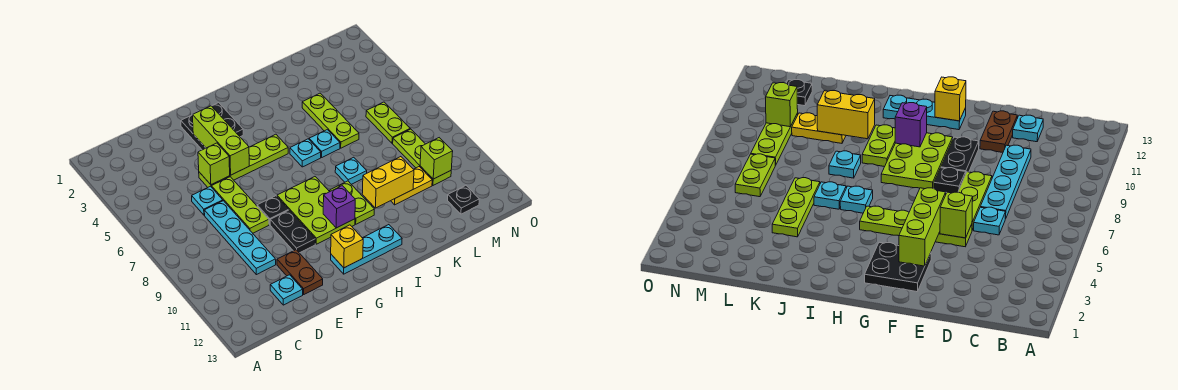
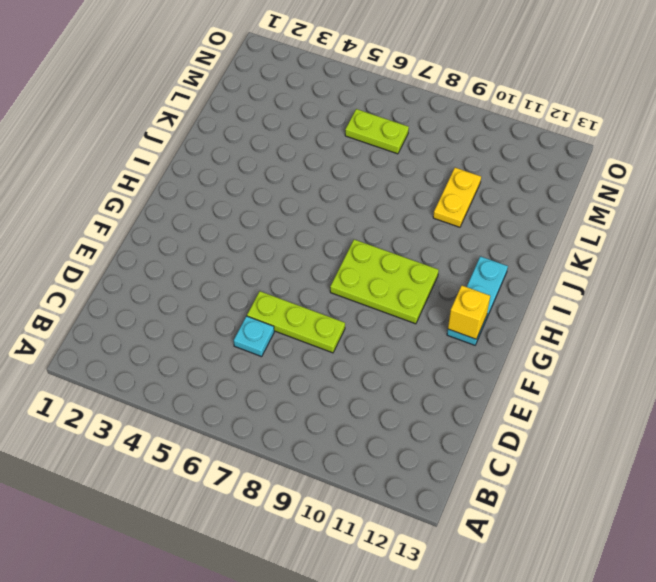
none -> cyan 1x4 plate [204,201,276,275]
none -> cyan 1x1 plate [270,275,303,305]
none -> lime 1x4 plate [199,134,288,187]

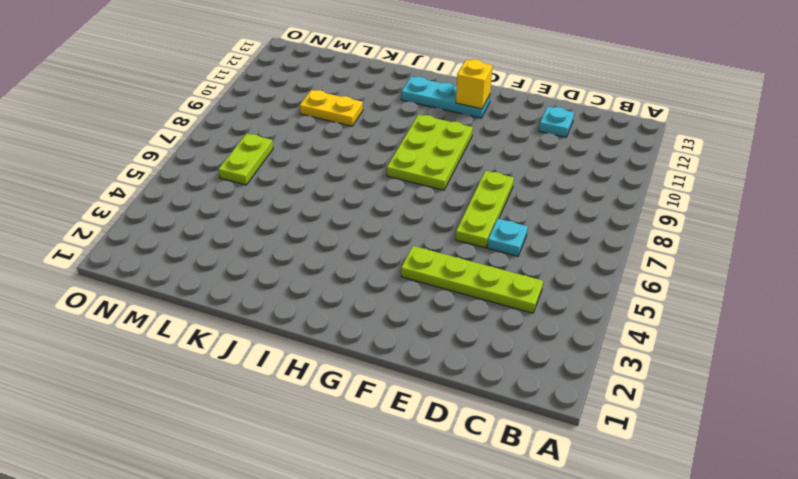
lime 1x4 plate [401,246,543,313] -> lime 1x4 plate moved to [199,134,288,187]
none -> cyan 1x4 plate [204,201,276,275]
none -> brown 1x2 plate [277,250,323,294]
none -> black 2x2 plate [181,103,243,150]

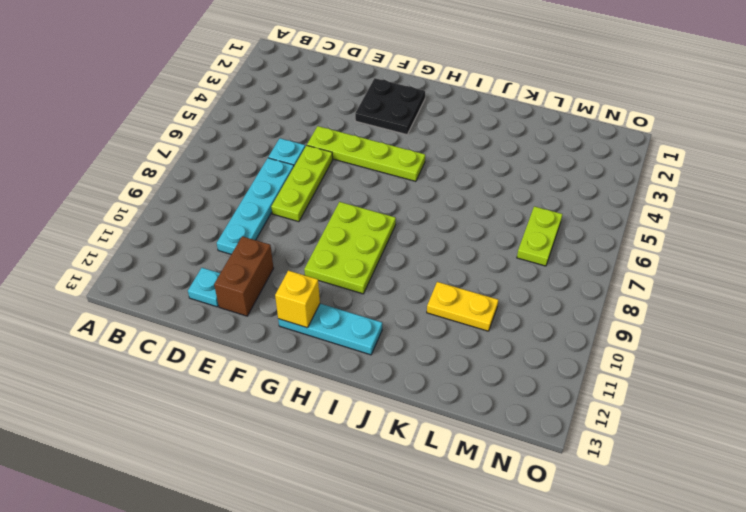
brown 1x2 brick [214,236,274,316] -> brown 1x2 plate [277,250,323,294]
none -> black 1x1 plate [257,196,288,225]
none -> black 1x2 plate [270,210,315,253]
none -> cyan 1x1 plate [290,139,321,167]

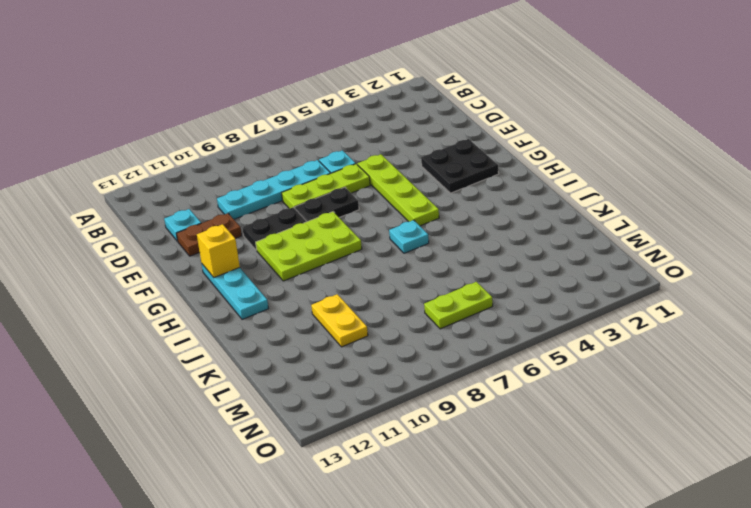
black 1x2 plate [295,187,359,221] -> black 1x1 plate [257,196,288,225]
none -> lime 1x2 plate [329,181,374,224]
none -> cyan 1x1 plate [309,130,340,157]
none -> cyan 1x1 plate [335,157,367,184]

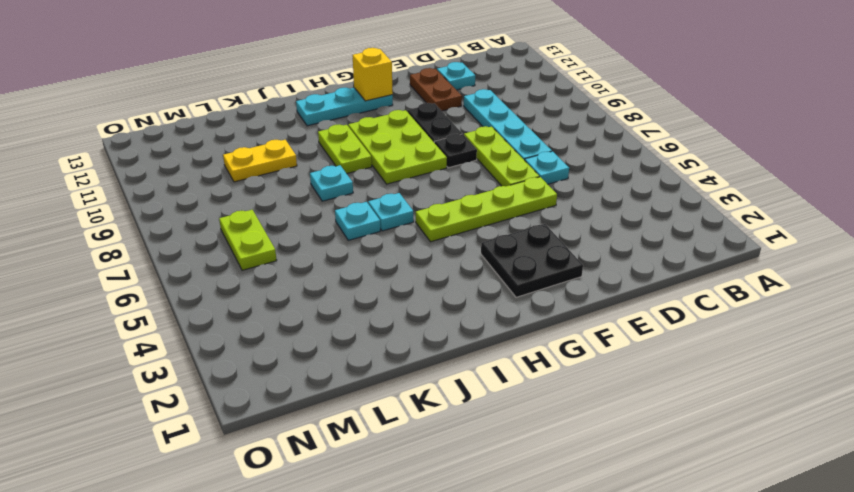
none -> lime 1x3 plate [302,93,359,148]
none -> lime 1x3 plate [393,129,451,185]
none -> black 1x1 plate [448,185,479,214]

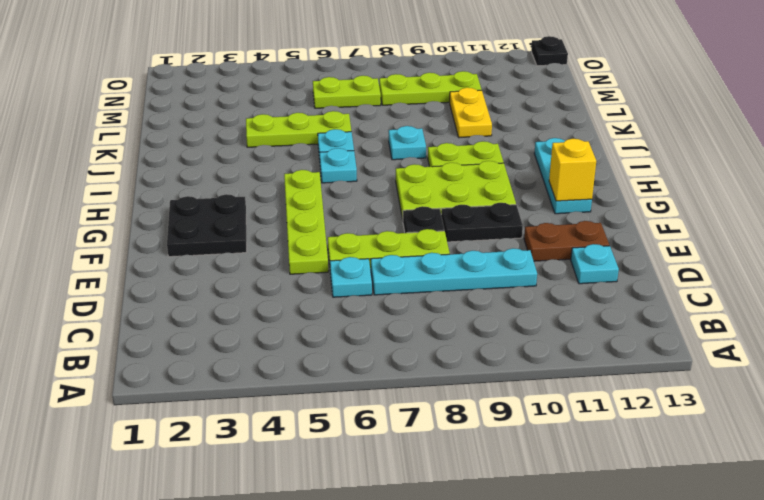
black 1x1 plate [531,36,568,66] -> black 1x1 plate moved to [448,185,479,214]
none -> lime 1x1 brick [198,143,230,185]
none -> lime 1x3 brick [193,106,249,175]
none -> purple 1x1 brick [323,186,355,228]

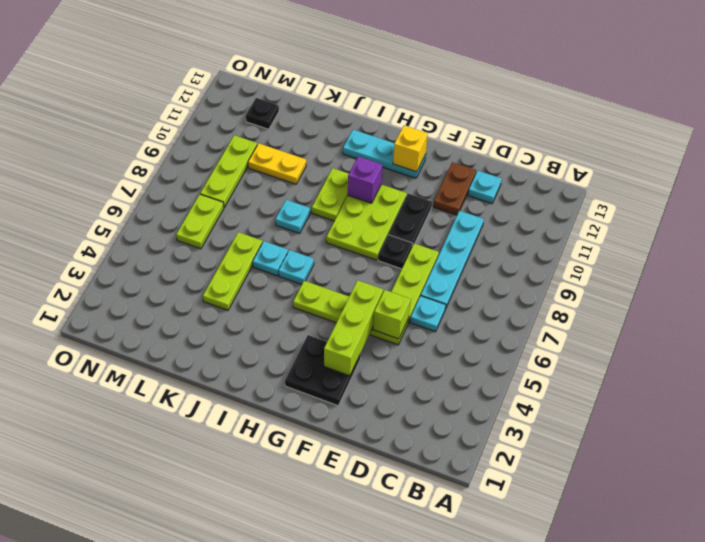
none -> yellow 1x2 brick [362,157,414,208]
none -> lime 1x1 brick [420,138,453,179]

